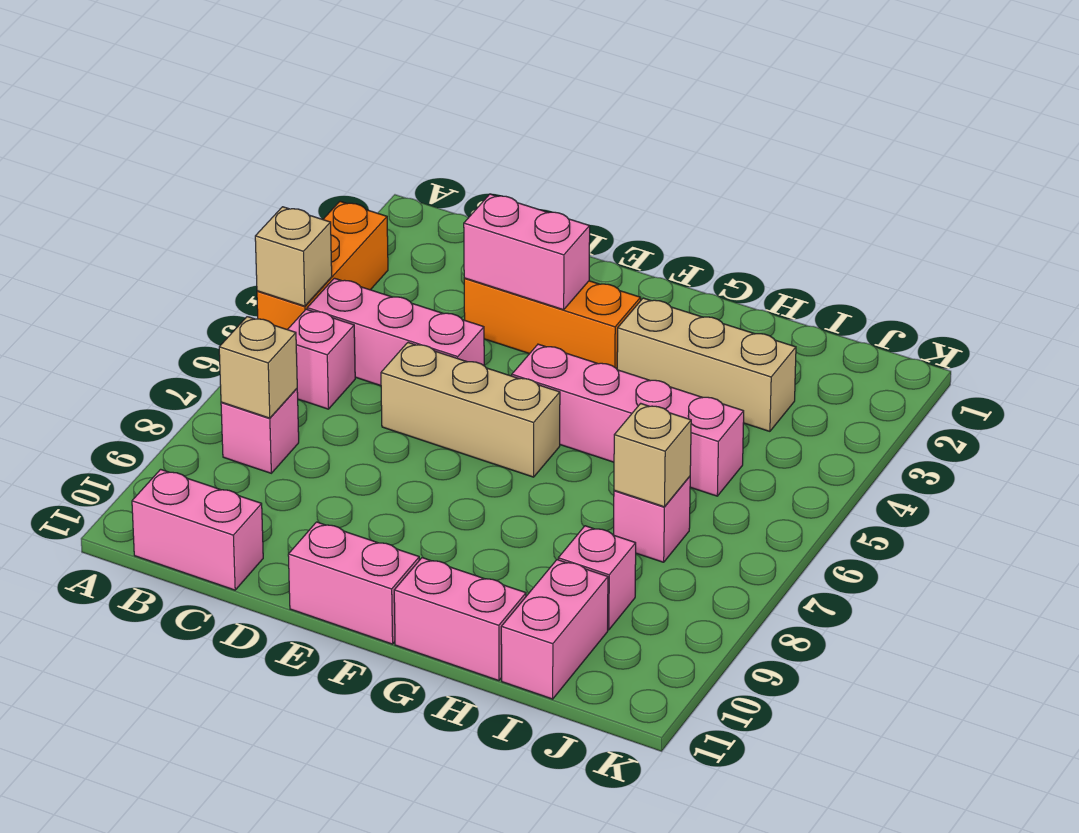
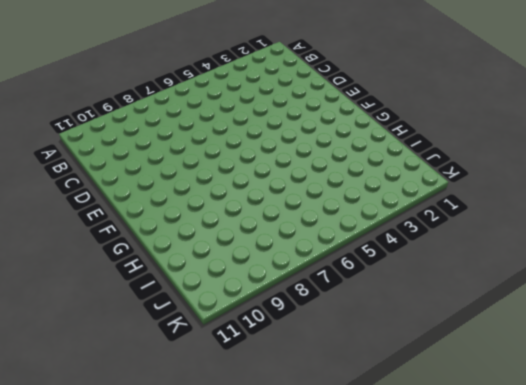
none -> orange 1x3 brick [257,201,388,330]
none -> pink 1x3 brick [307,278,484,386]
none -> pink 1x1 brick [288,309,355,409]

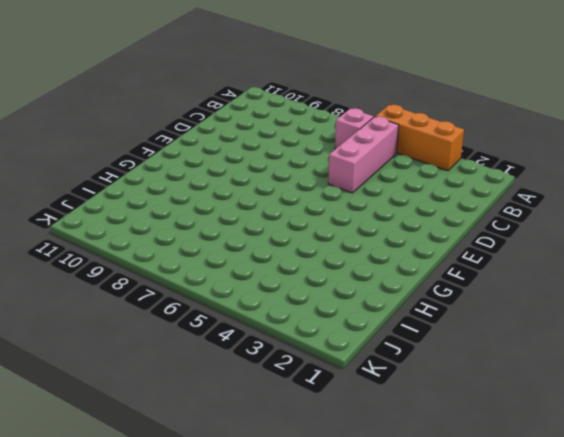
none -> pink 1x1 brick [221,389,299,473]
none -> pink 1x2 brick [132,469,263,590]
none -> orange 1x3 brick [464,278,641,369]

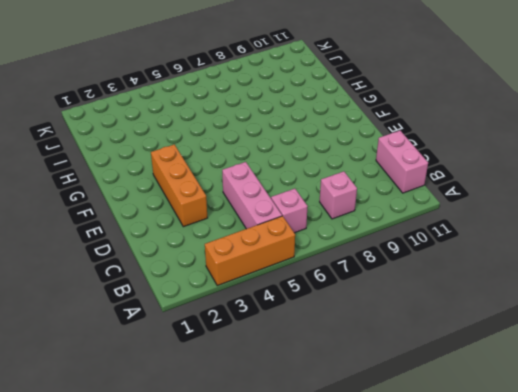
none -> tan 1x3 brick [381,343,560,477]
none -> pink 1x2 brick [288,522,419,644]
none -> pink 1x4 brick [512,344,744,496]

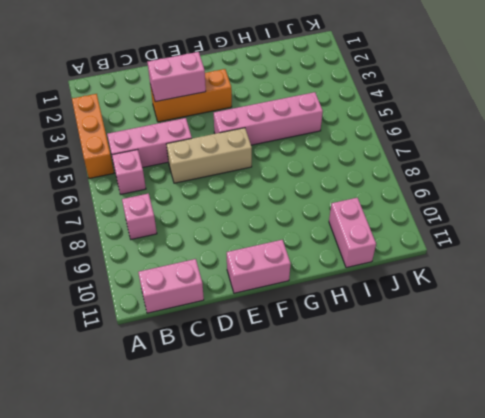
none -> tan 1x3 brick [617,298,796,431]
none -> pink 1x2 brick [394,558,526,681]
none -> pink 1x1 brick [614,476,690,562]

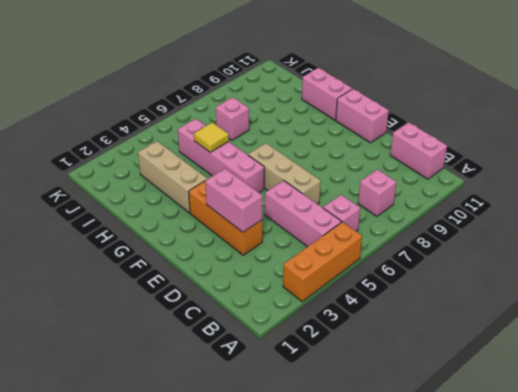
yellow 1x1 tile [194,123,229,153] -> none
none -> pink 1x1 brick [558,526,636,630]
none -> pink 1x2 brick [501,560,608,699]
none -> tan 1x1 brick [255,207,332,306]

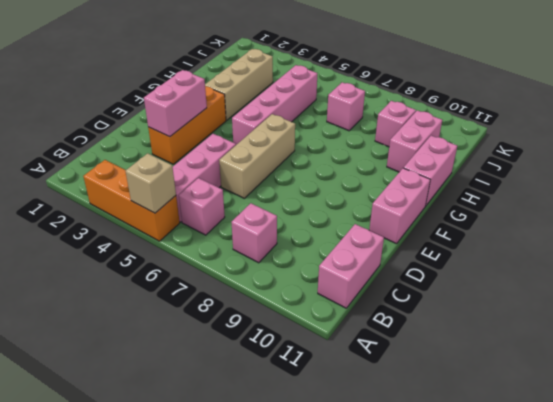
pink 1x2 brick [387,110,442,172] -> pink 1x2 brick turned to [501,560,608,699]
none -> tan 1x1 brick [219,317,297,418]
none -> tan 1x1 brick [614,403,691,507]

